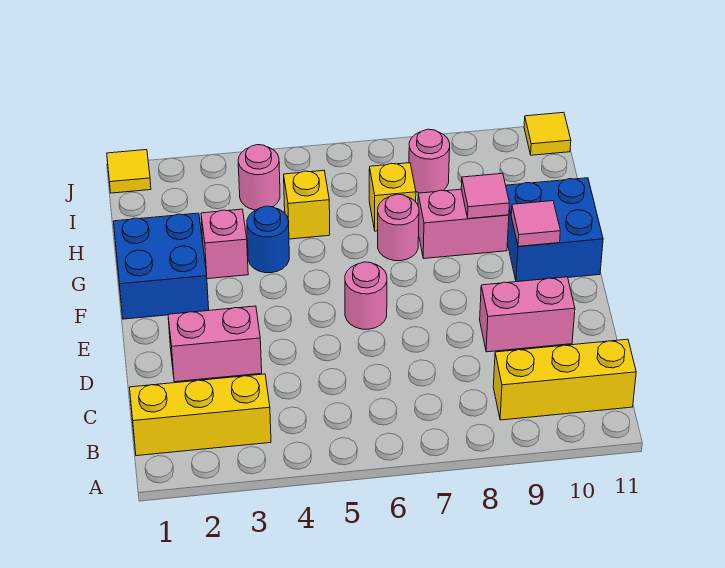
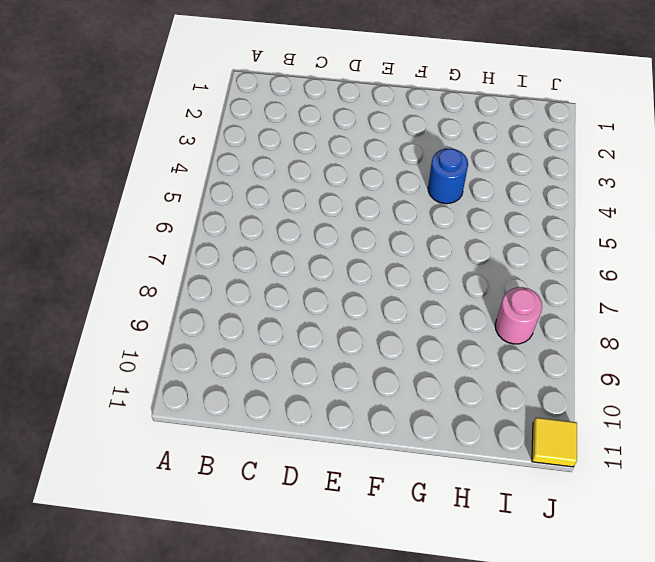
none -> yellow 1x3 brick [130,374,271,456]
none -> yellow 1x3 brick [493,339,636,420]
none -> pink 1x2 brick [168,306,262,382]

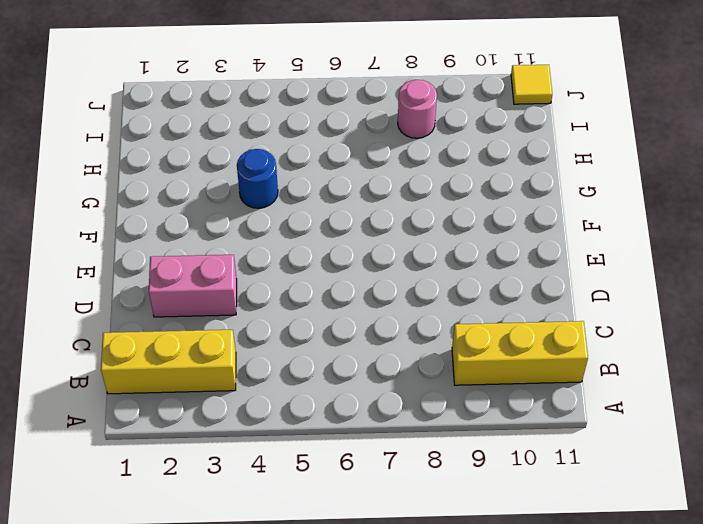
none -> pink 1x2 brick [480,277,575,352]
none -> pink 1x1 round brick [345,262,387,329]
none -> blue 2x2 brick [114,213,209,319]

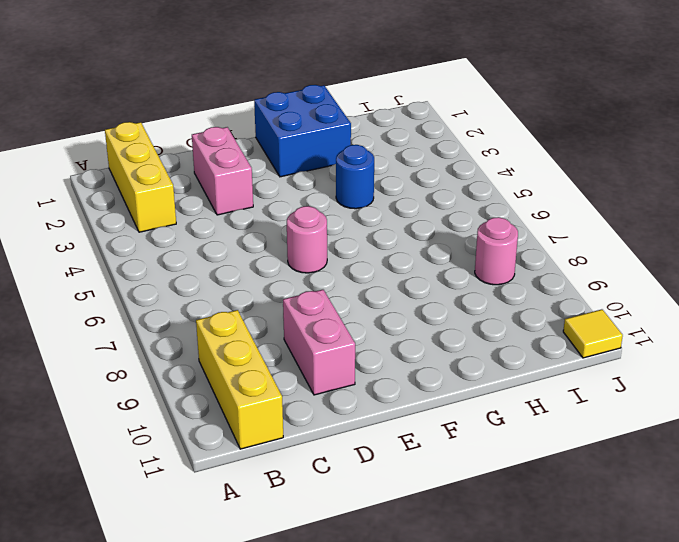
none -> blue 2x2 brick [506,178,603,282]
none -> pink 1x1 brick [201,209,248,279]
none -> pink 1x1 round brick [378,194,419,261]

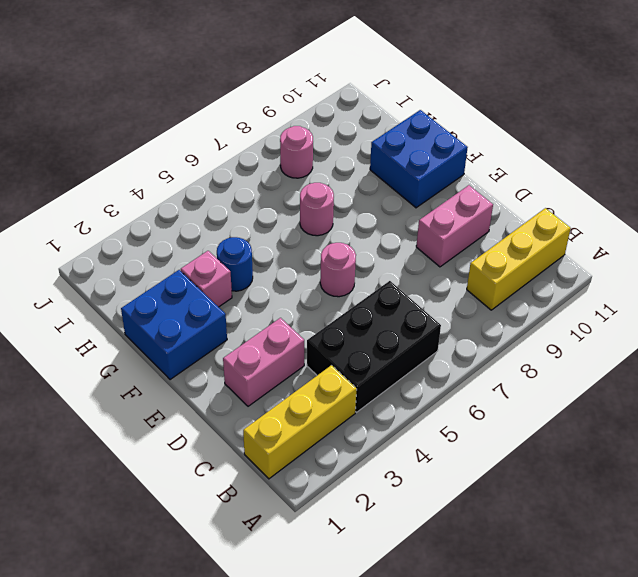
black 2x3 brick [307,281,441,412] -> none
none -> pink 1x2 brick [418,189,509,259]
none -> yellow 1x1 brick [284,170,330,239]
none -> yellow 1x1 brick [369,163,416,231]

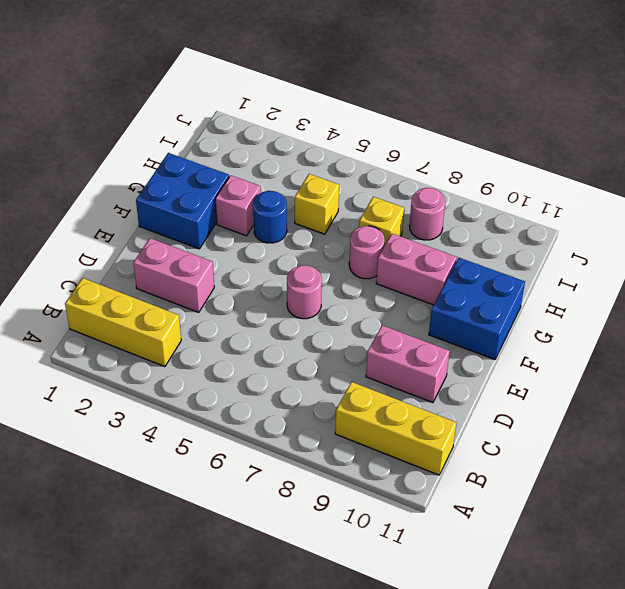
none -> pink 1x1 round brick [238,145,280,210]
none -> yellow 1x1 tile [107,150,151,193]
none -> yellow 1x1 tile [524,112,571,155]

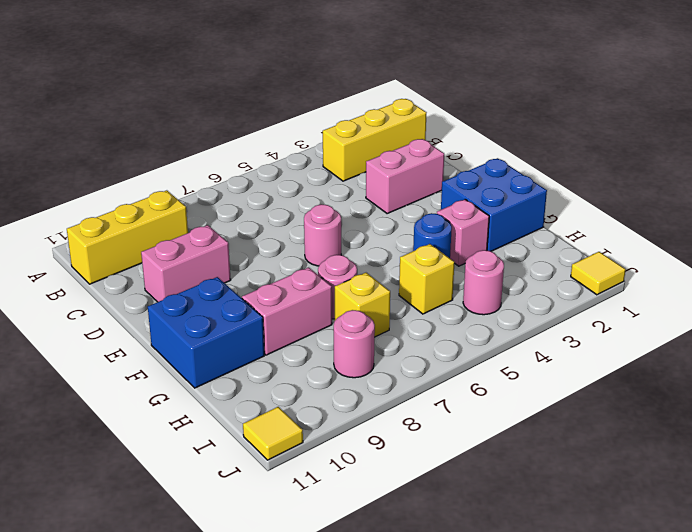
none -> pink 1x1 tile [511,201,560,246]
none -> pink 1x1 tile [461,173,510,219]

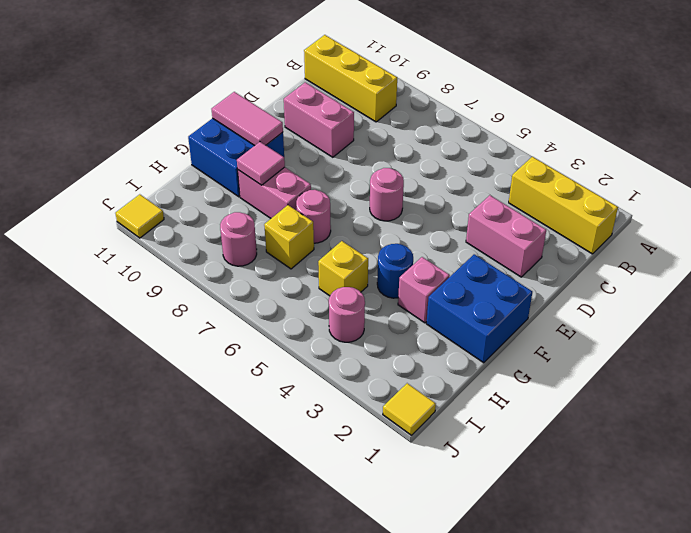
pink 1x2 tile [212,92,283,146] -> pink 1x1 tile [511,201,560,246]

